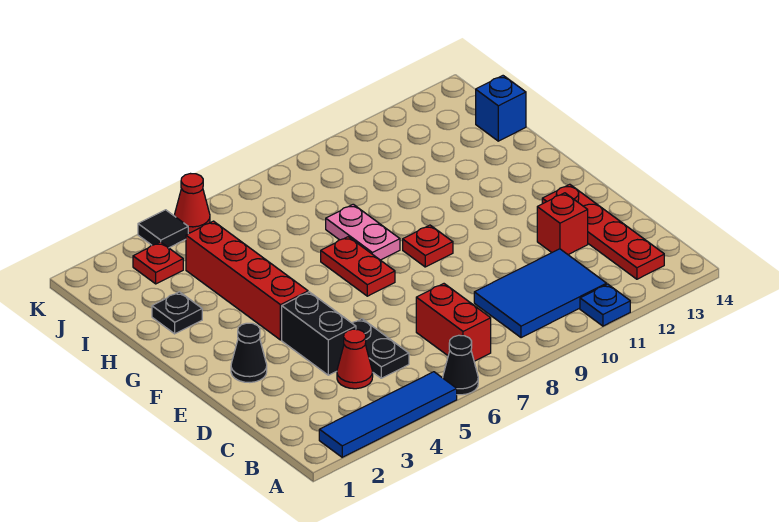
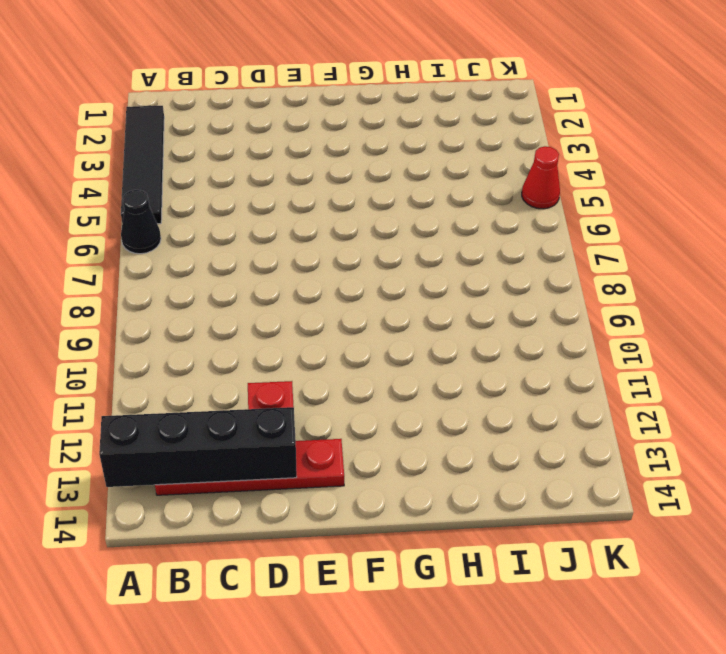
black 1x4 tile [121,106,164,224] -> blue 1x4 tile [319,372,457,457]
black 1x4 brick [99,407,297,487] -> none
none -> blue 1x1 plate [580,284,630,326]
none -> red 1x2 brick [416,284,491,361]
none -> blue 2x3 tile [474,249,607,338]

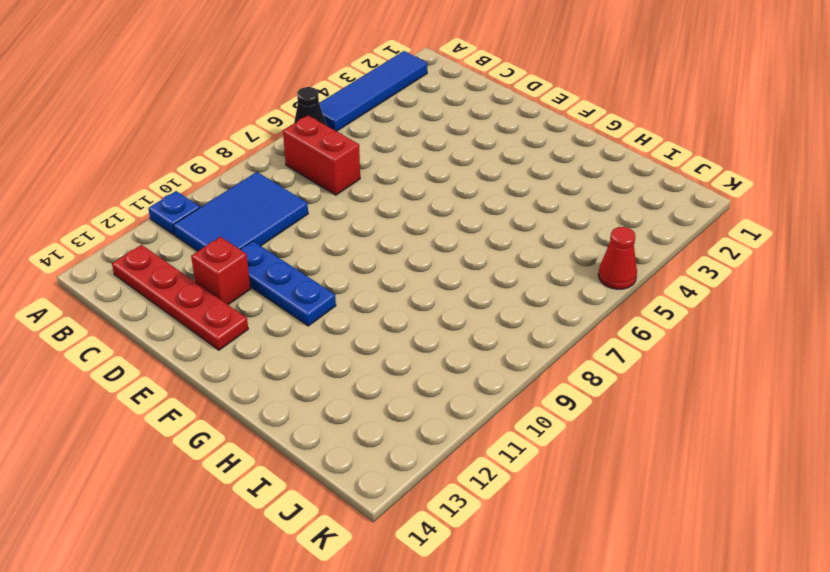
blue 1x3 plate [240,241,336,326] -> none
none -> red 1x1 cone [337,329,373,389]
none -> black 1x2 plate [352,319,409,378]
none -> black 1x2 brick [282,292,356,375]

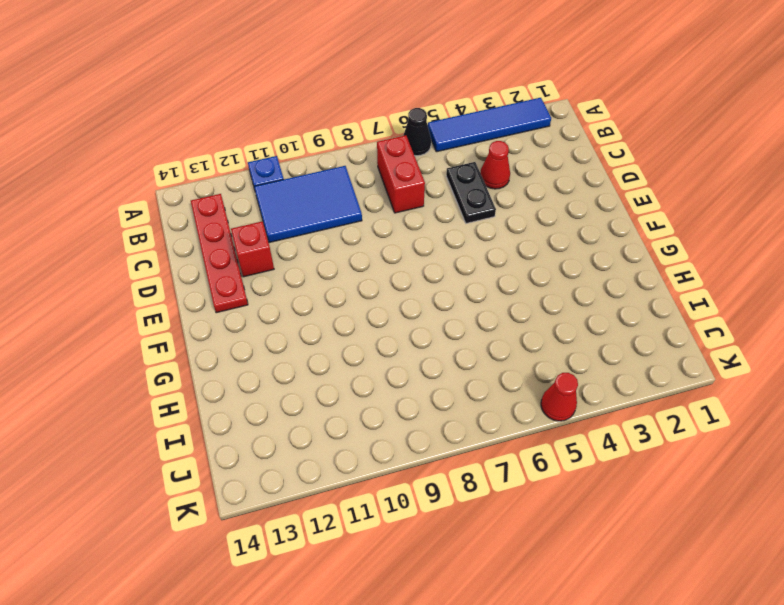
none -> black 1x2 brick [282,292,356,375]
none -> black 1x1 cone [231,323,267,382]
none -> red 1x4 brick [186,221,308,340]

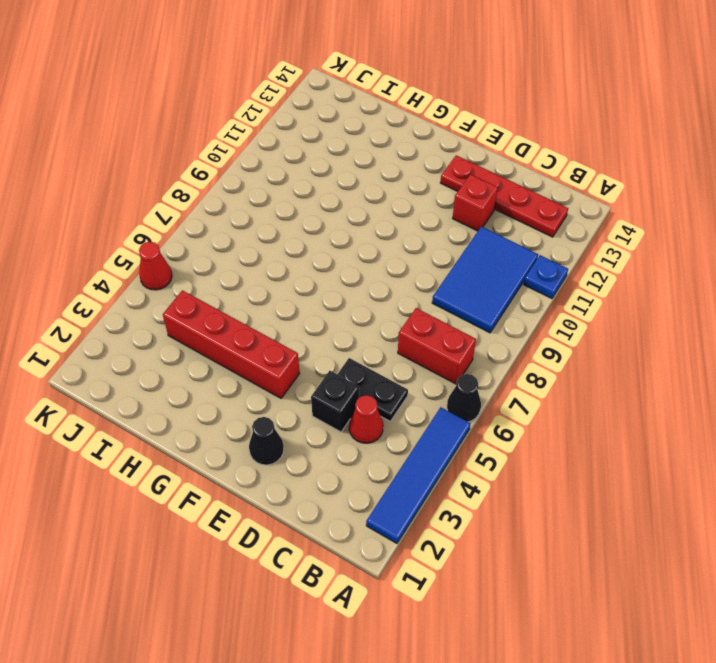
black 1x1 brick [311,371,359,432] -> black 1x2 brick [282,292,356,375]
none -> red 1x2 plate [321,237,395,296]
none -> red 1x1 plate [403,225,453,267]
none -> pink 1x2 plate [326,204,400,260]

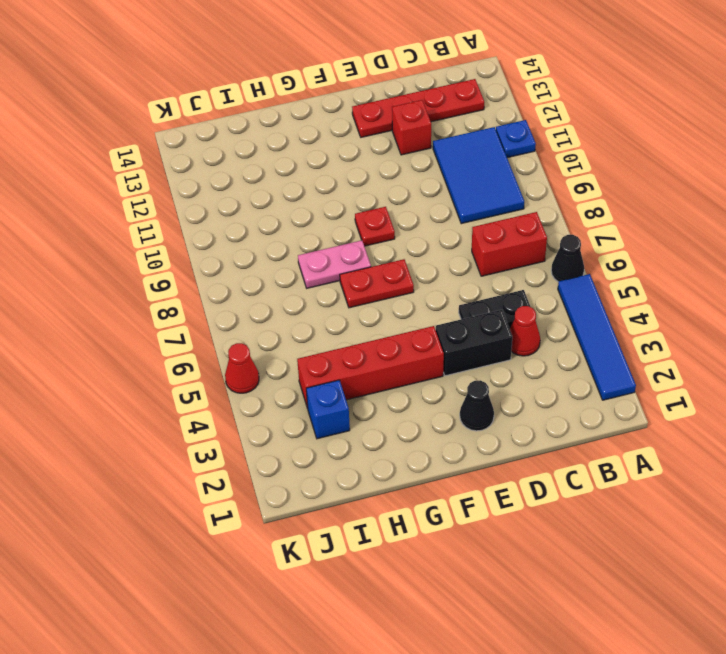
blue 1x1 brick [306,380,350,439] -> blue 1x1 brick moved to [476,76,526,141]
none -> black 1x1 plate [152,292,202,334]
none -> red 1x1 plate [133,242,183,284]
none -> black 1x1 tile [138,210,188,248]

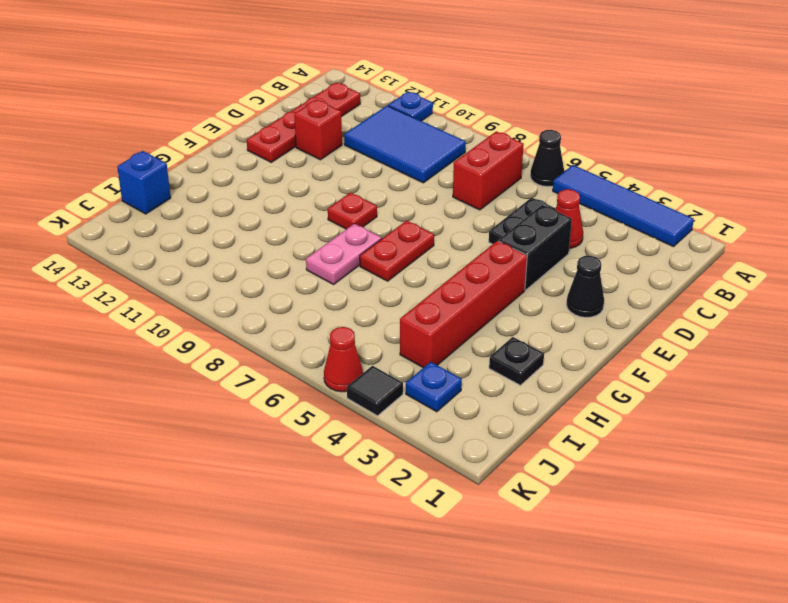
blue 1x1 plate [406,362,462,412] -> red 1x1 plate [133,242,183,284]

